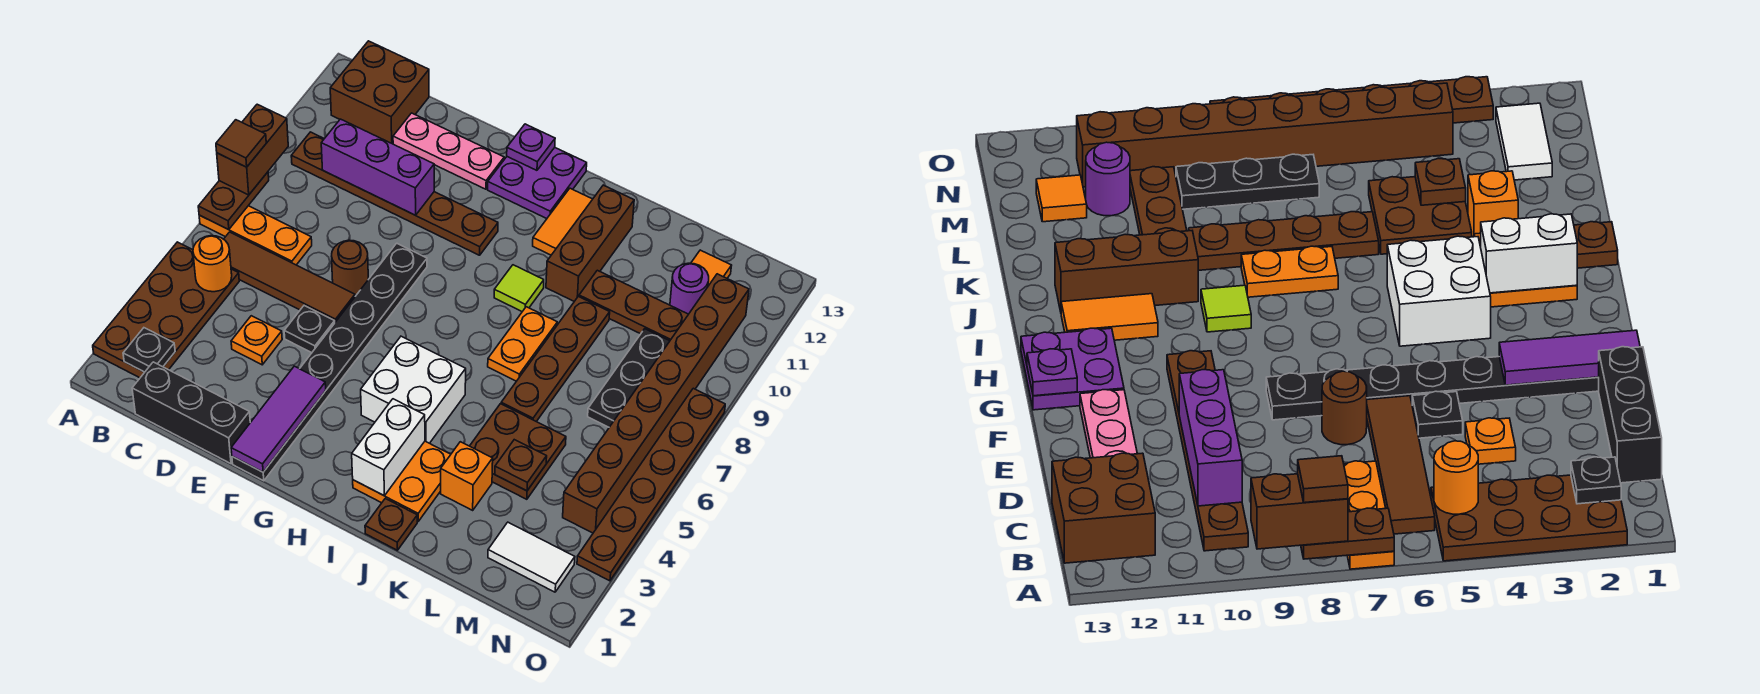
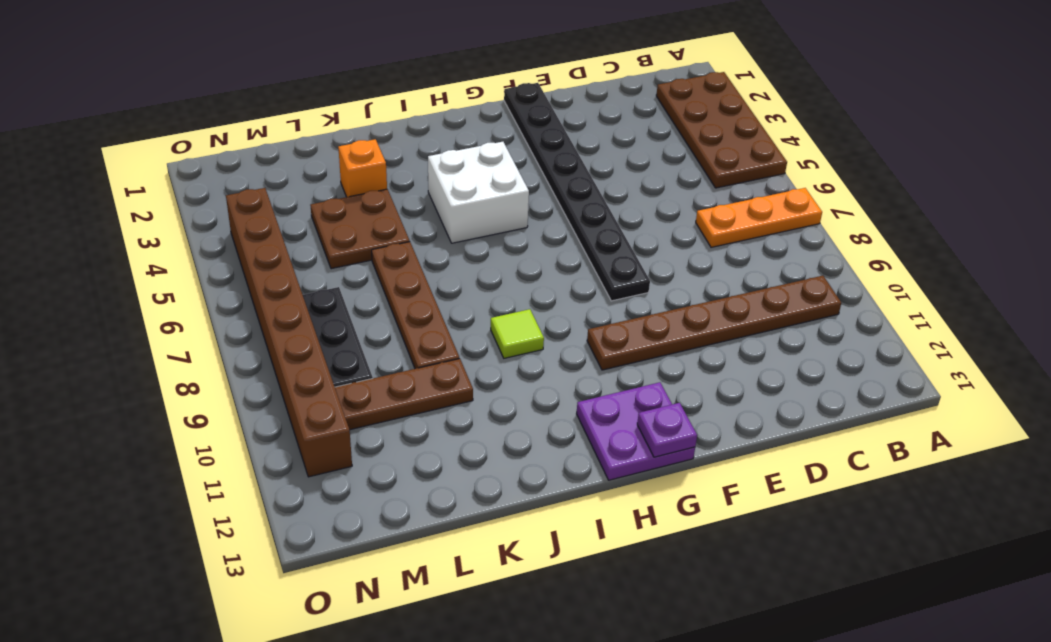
none -> brown 1x4 tile [224,232,355,322]
none -> brown 2x2 brick [330,41,429,143]
none -> black 1x3 brick [132,362,250,464]
none -> orange 1x1 plate [231,316,282,365]

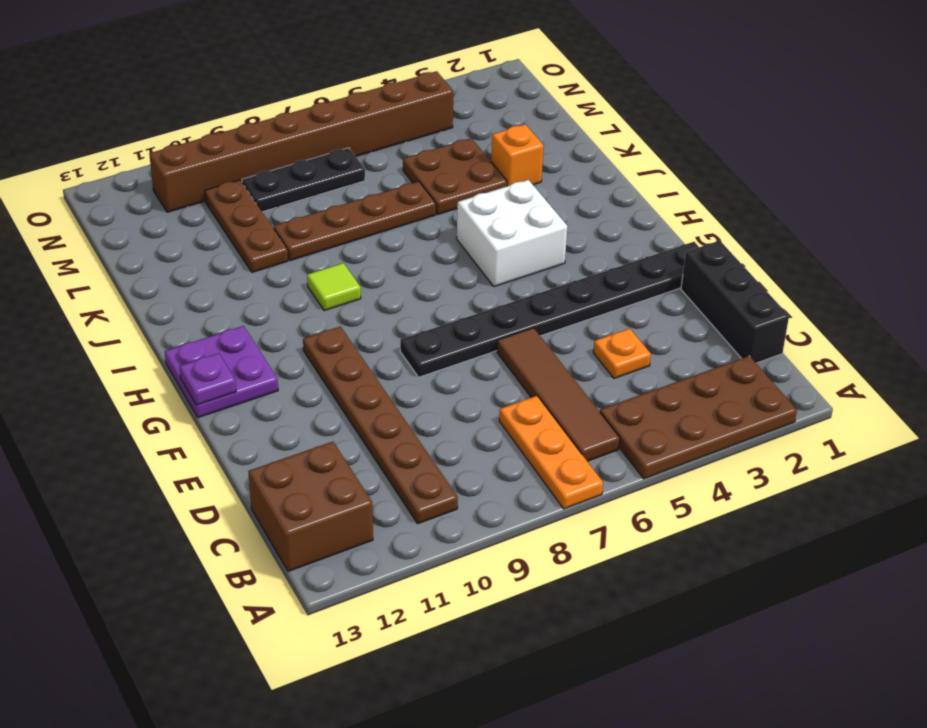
none -> pink 1x3 plate [393,113,504,189]
none -> black 1x1 plate [284,306,335,353]
none -> brown 1x1 round brick [332,240,368,295]
none -> orange 2x2 plate [353,441,451,521]

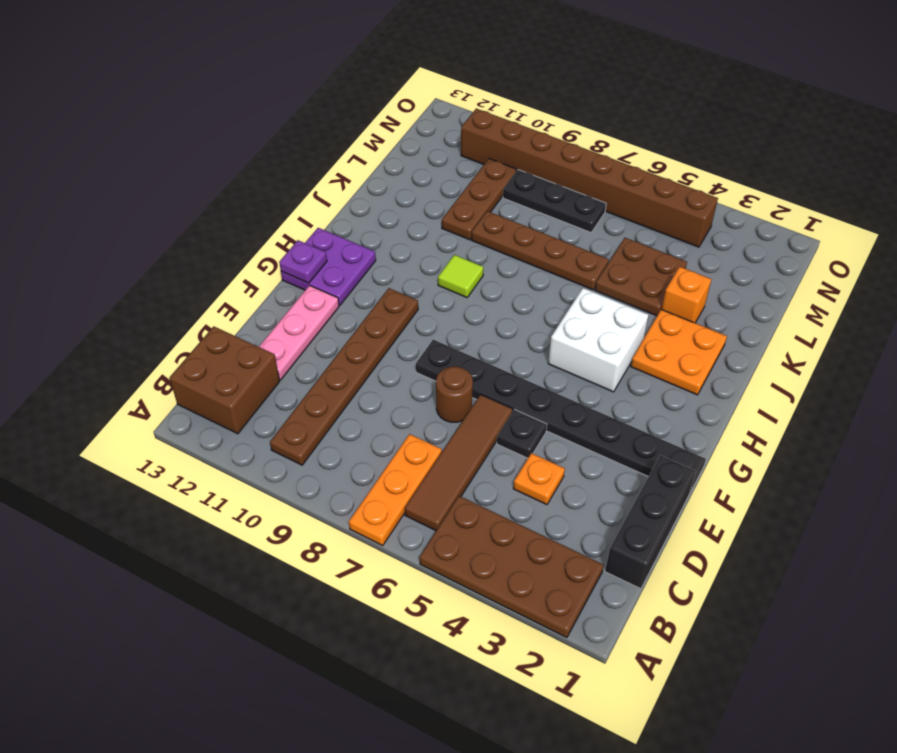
none -> orange 1x2 tile [533,188,592,255]
none -> brown 1x1 plate [365,498,417,550]
none -> orange 1x2 plate [488,307,557,381]
none -> brown 1x3 brick [546,185,634,301]

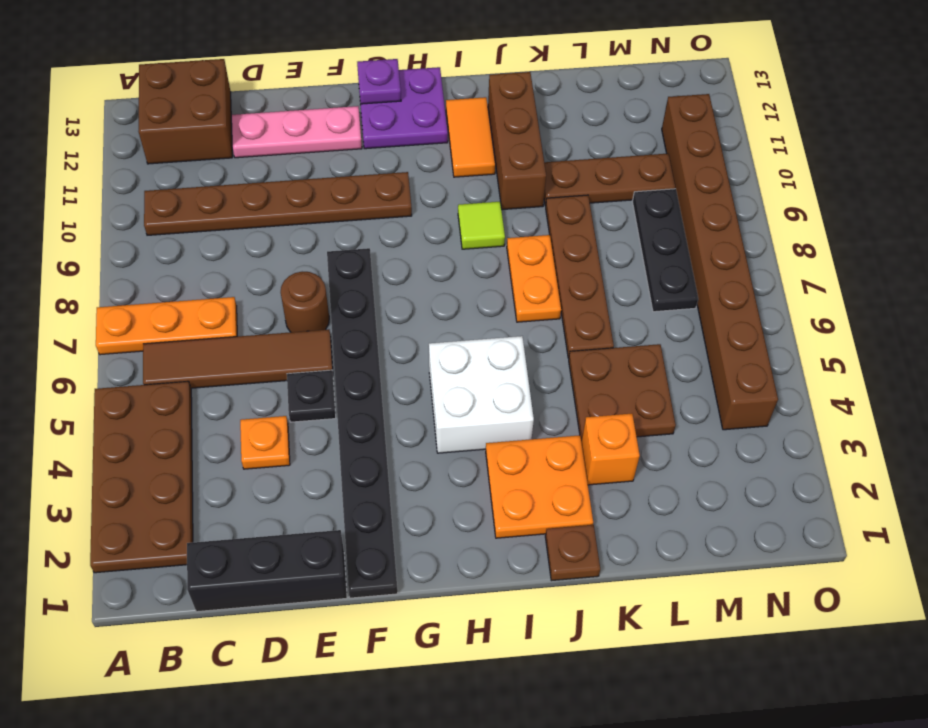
none -> white 1x2 tile [488,522,575,592]
none -> purple 1x1 round brick [670,263,709,314]
none -> orange 1x1 tile [691,250,732,286]
none -> brown 1x6 plate [577,388,725,581]

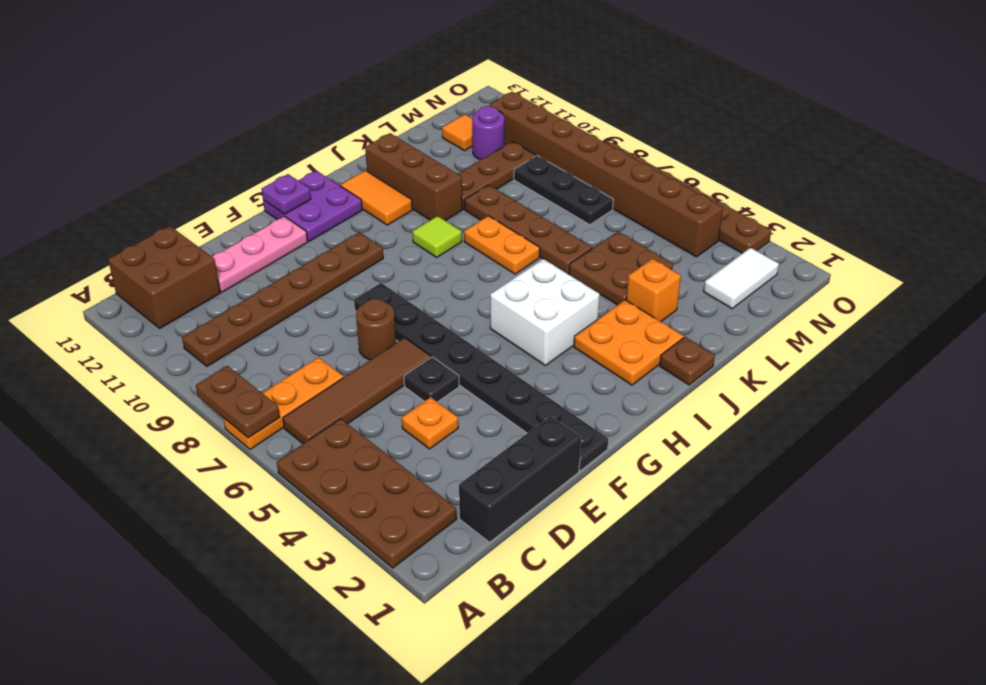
none -> black 1x1 plate [123,328,175,372]
none -> orange 1x1 round brick [193,236,232,292]
none -> purple 1x3 brick [321,119,434,215]
none -> purple 1x3 tile [231,366,326,472]

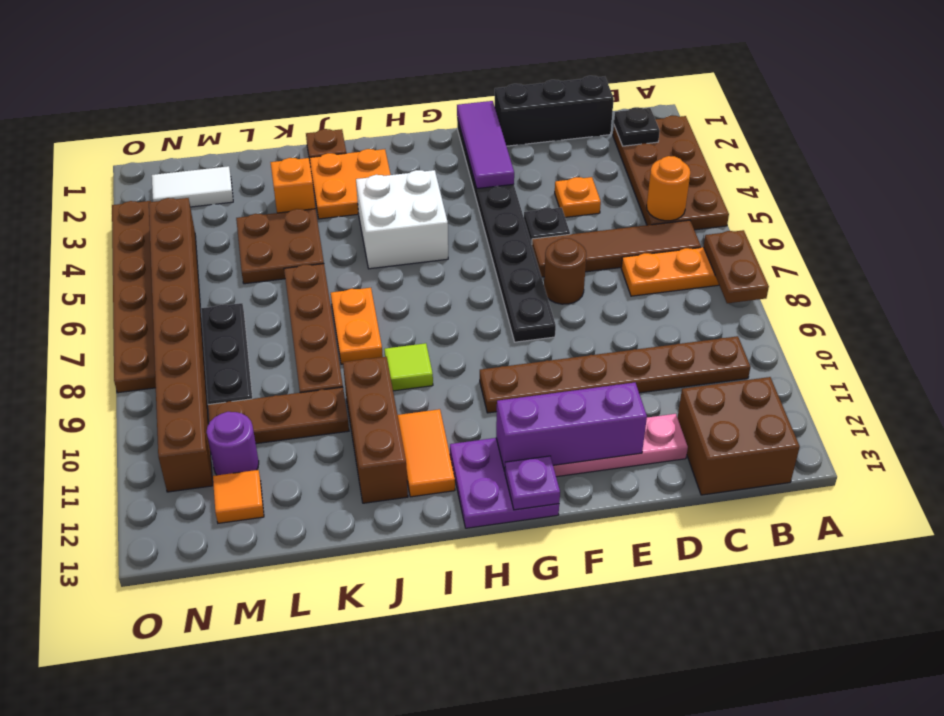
purple 1x3 brick [496,383,647,471] -> purple 1x3 brick moved to [321,119,434,215]
none -> white 1x2 brick [352,399,425,496]
none -> brown 1x1 plate [495,440,547,491]
none -> brown 1x2 brick [217,104,288,195]
none -> brown 1x1 tile [216,120,266,167]

